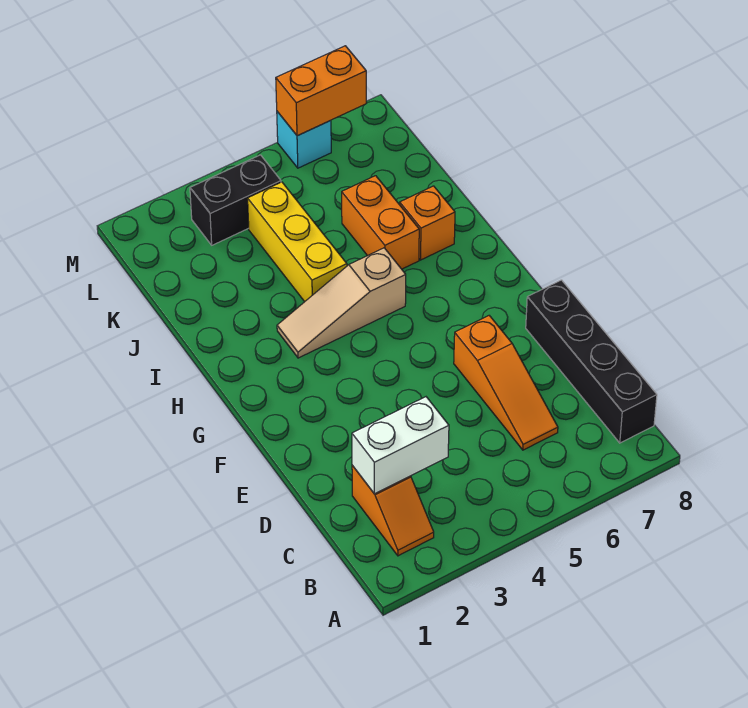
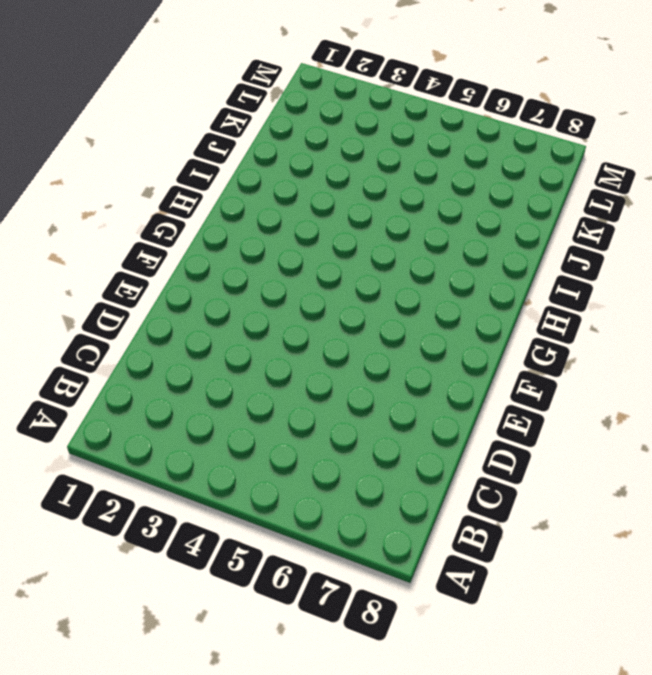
none -> orange 1x2 slope [352,465,434,556]
none -> black 1x4 brick [526,280,657,443]

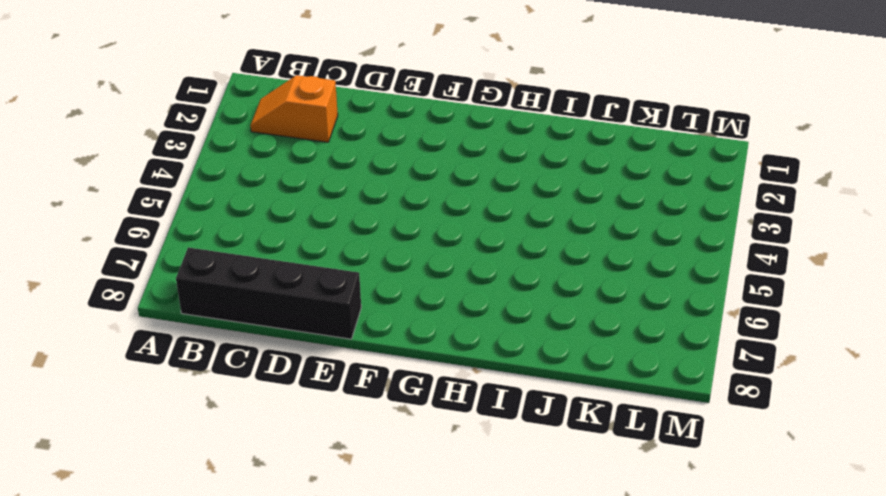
none -> orange 1x3 slope [454,316,558,450]
none -> tan 1x3 slope [277,248,406,358]

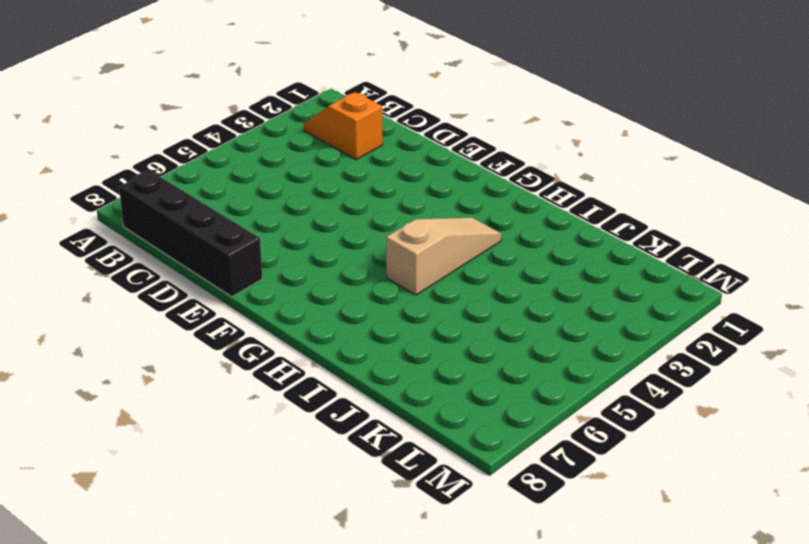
none -> orange 1x3 slope [454,316,558,450]
none -> yellow 1x3 brick [248,182,347,302]

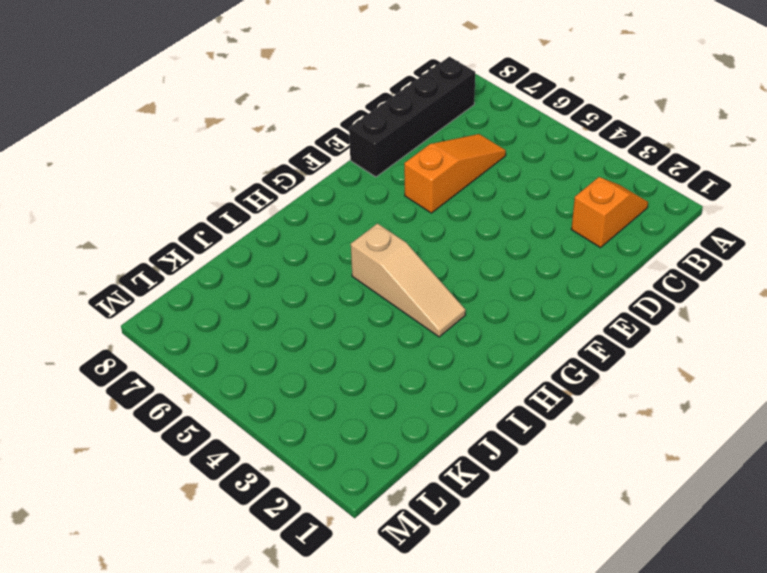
none -> yellow 1x3 brick [248,182,347,302]
none -> orange 1x2 brick [342,176,419,269]

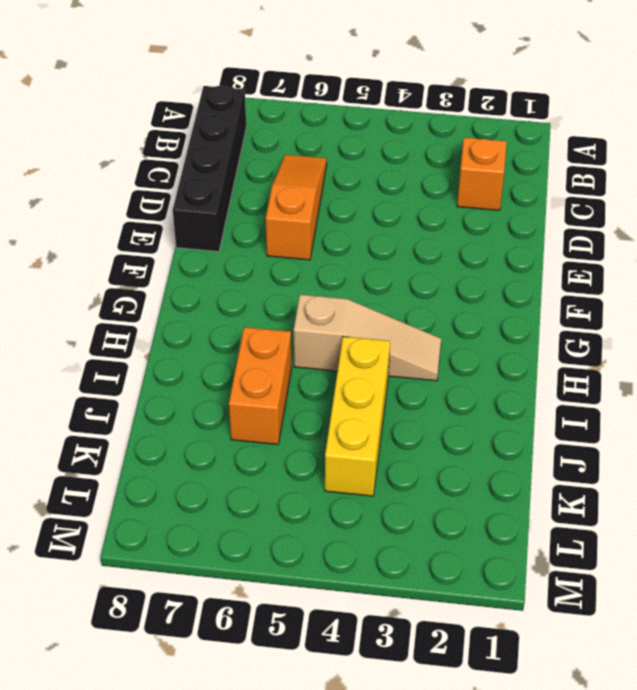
none -> orange 1x1 brick [400,186,455,260]
none -> black 1x2 brick [190,155,281,245]

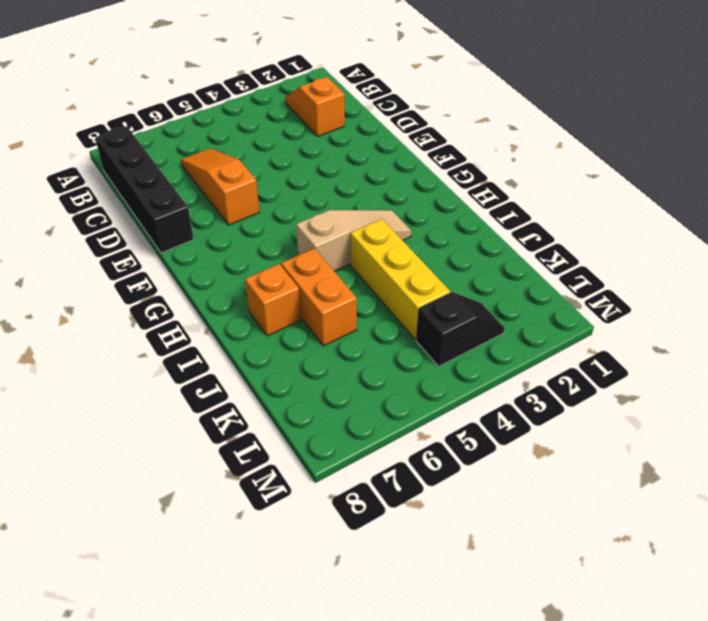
black 1x2 slope [416,292,505,366] -> black 1x2 brick [190,155,281,245]
none -> cyan 1x1 brick [277,112,331,168]
none -> white 1x2 brick [352,397,449,494]

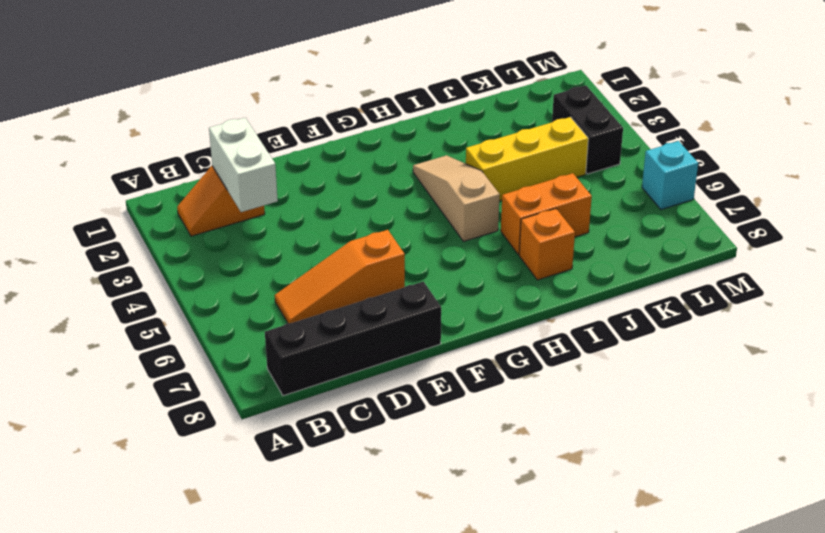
none -> orange 1x2 brick [276,46,366,136]

